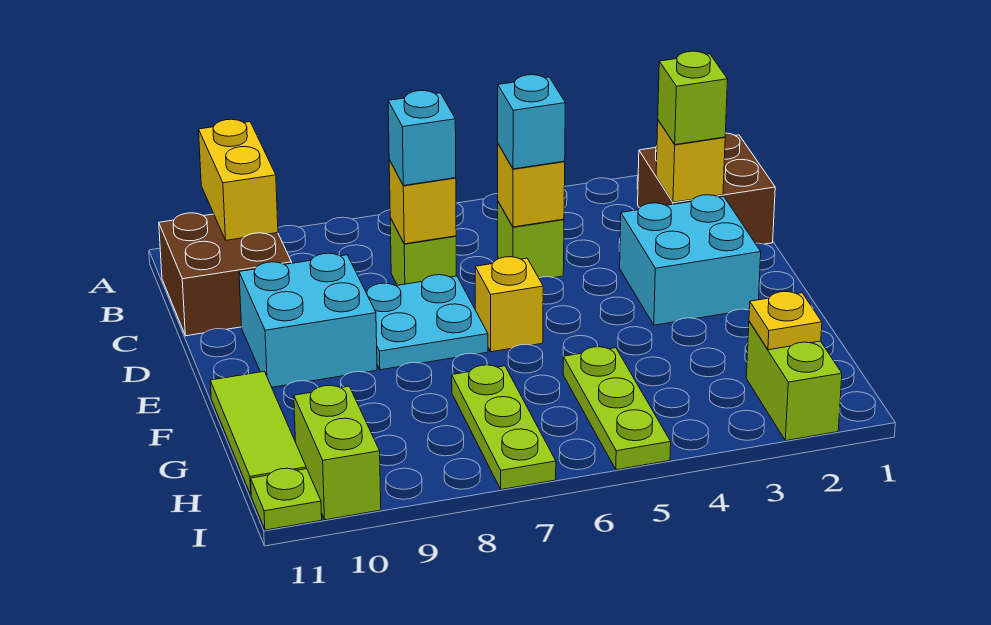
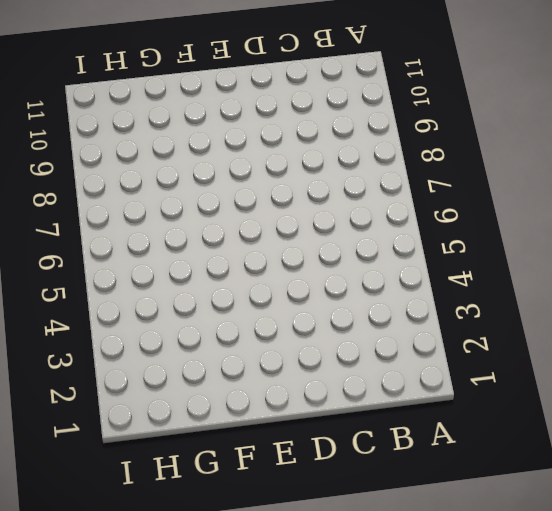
none -> brown 2x2 brick [638,133,775,244]
none -> brown 2x2 brick [159,213,291,336]
none -> lime 1x1 brick [498,202,564,278]

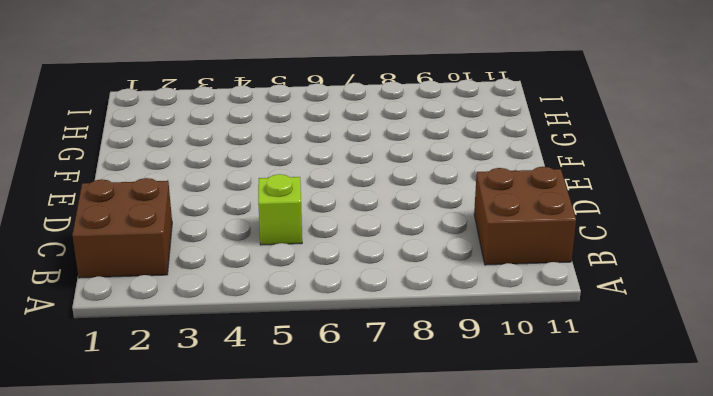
none -> lime 1x1 brick [390,218,456,285]
none -> cyan 2x2 brick [620,195,761,325]
none -> cyan 2x2 plate [365,275,488,370]

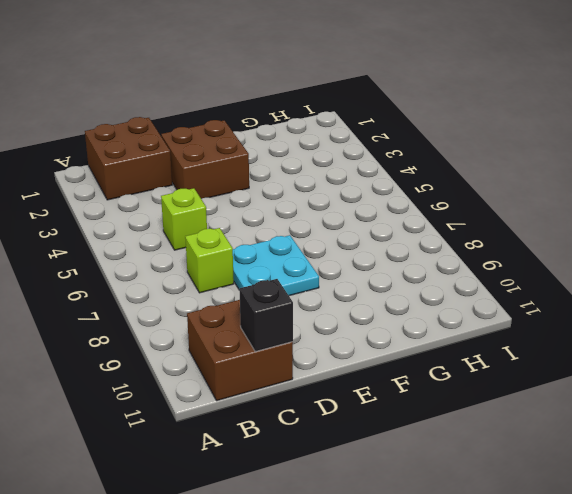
black 1x1 brick [240,279,293,352] -> none
brown 2x2 brick [161,120,249,199] -> cyan 2x2 brick [620,195,761,325]
none -> cyan 2x2 brick [239,253,377,387]
none -> yellow 1x1 brick [475,257,543,352]
none -> lime 1x3 tile [210,372,306,495]

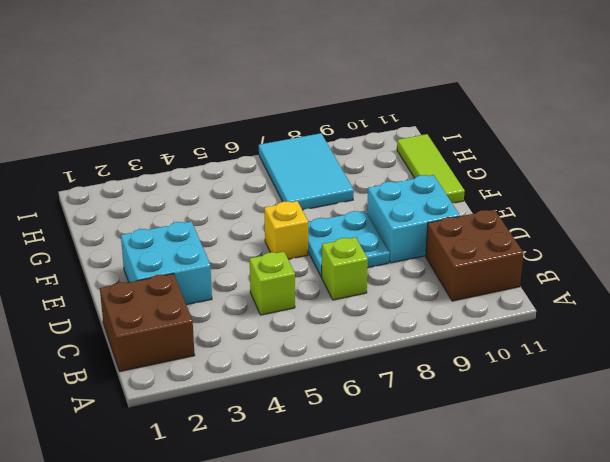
cyan 2x3 tile [259,133,354,210] -> lime 1x3 plate [452,365,556,490]
none -> lime 1x3 plate [563,347,671,470]
none -> lime 1x2 brick [746,321,842,441]
none -> lime 1x2 brick [294,385,381,520]

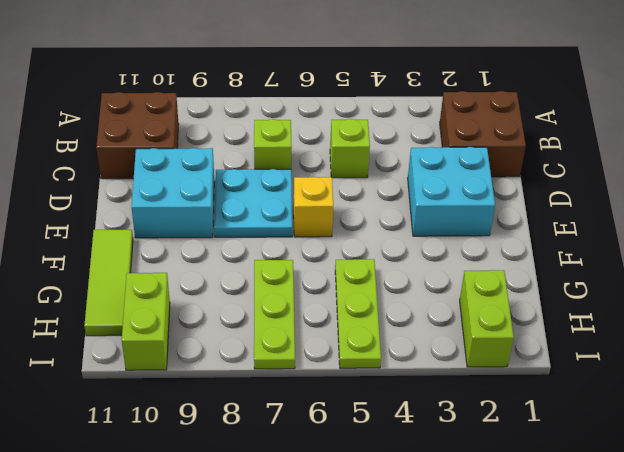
none -> lime 1x1 plate [251,468,322,530]
none -> yellow 1x2 brick [199,119,278,240]
none -> yellow 1x1 brick [656,120,725,202]

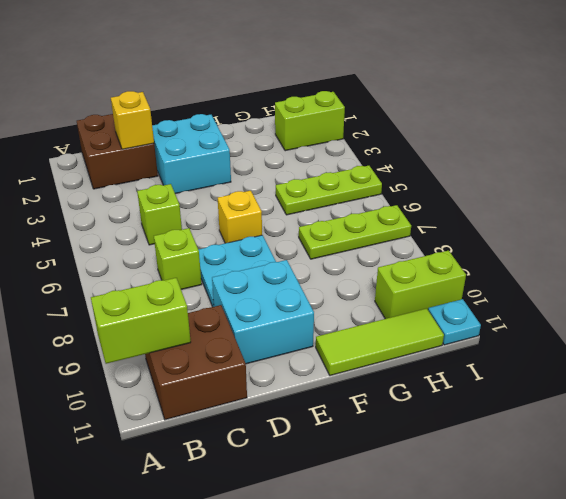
lime 1x2 brick [91,278,191,364] -> yellow 1x2 brick [199,119,278,240]
cyan 1x1 plate [428,299,481,345] -> lime 1x1 plate [251,468,322,530]
none -> yellow 1x1 brick [498,144,565,227]
none -> yellow 1x1 brick [389,160,456,244]
none -> yellow 1x1 plate [749,292,822,350]

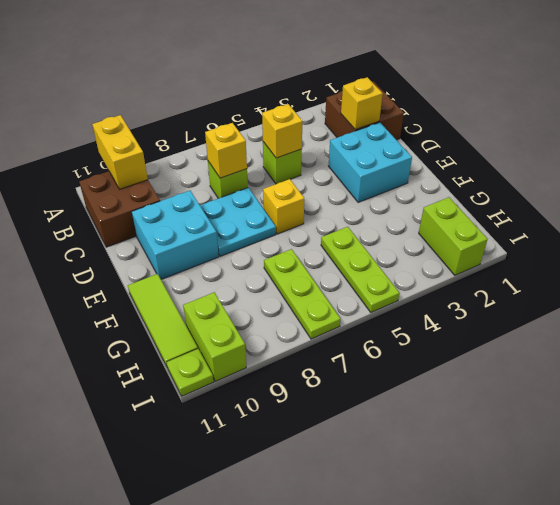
none -> yellow 1x1 plate [749,292,822,350]
none -> lime 1x1 brick [658,51,728,145]
none -> cyan 1x1 brick [498,75,565,169]

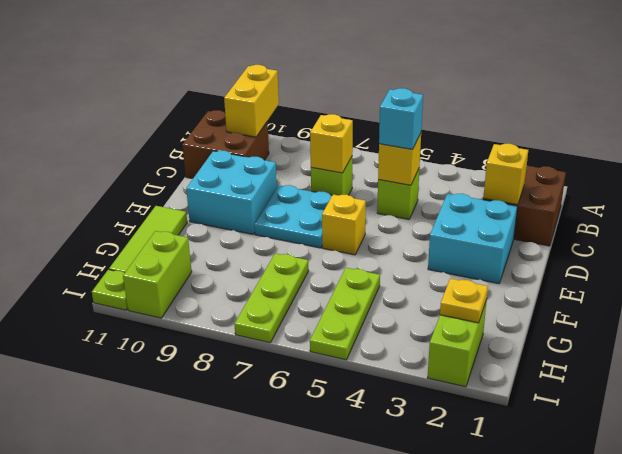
none -> lime 1x1 brick [658,51,728,145]
none -> cyan 1x1 brick [388,91,456,186]

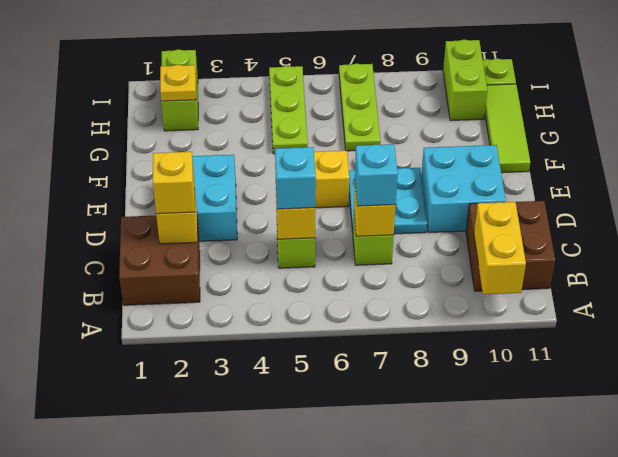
yellow 1x1 brick [153,152,195,214] -> lime 1x1 brick [658,51,728,145]

